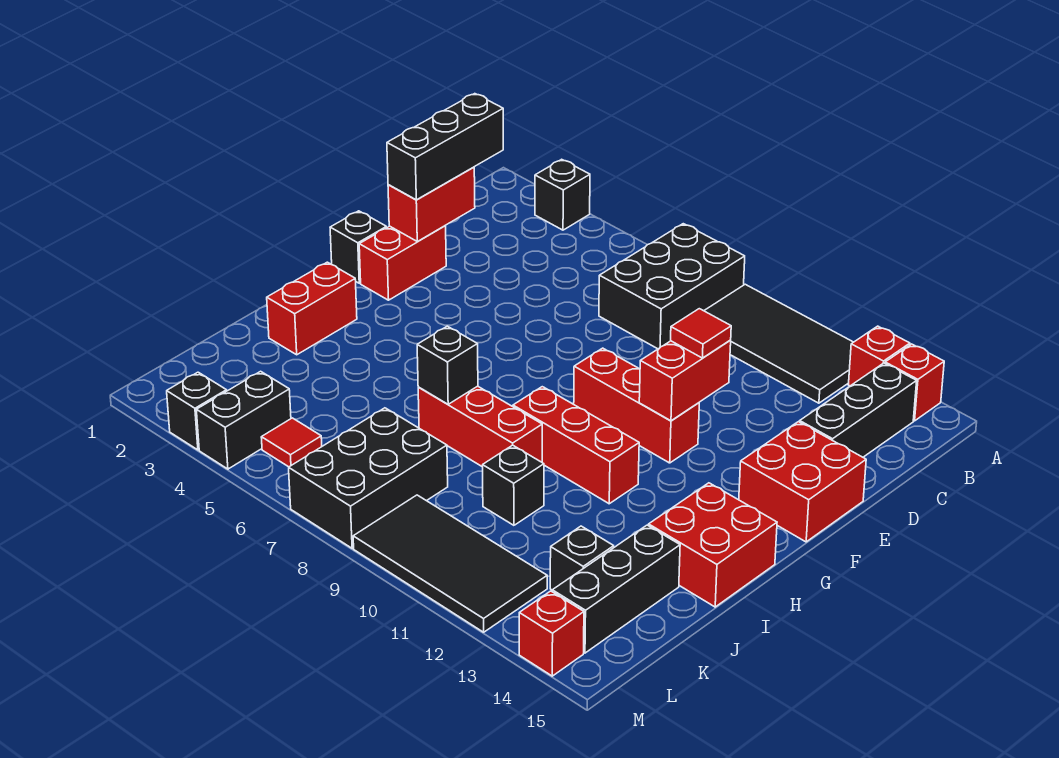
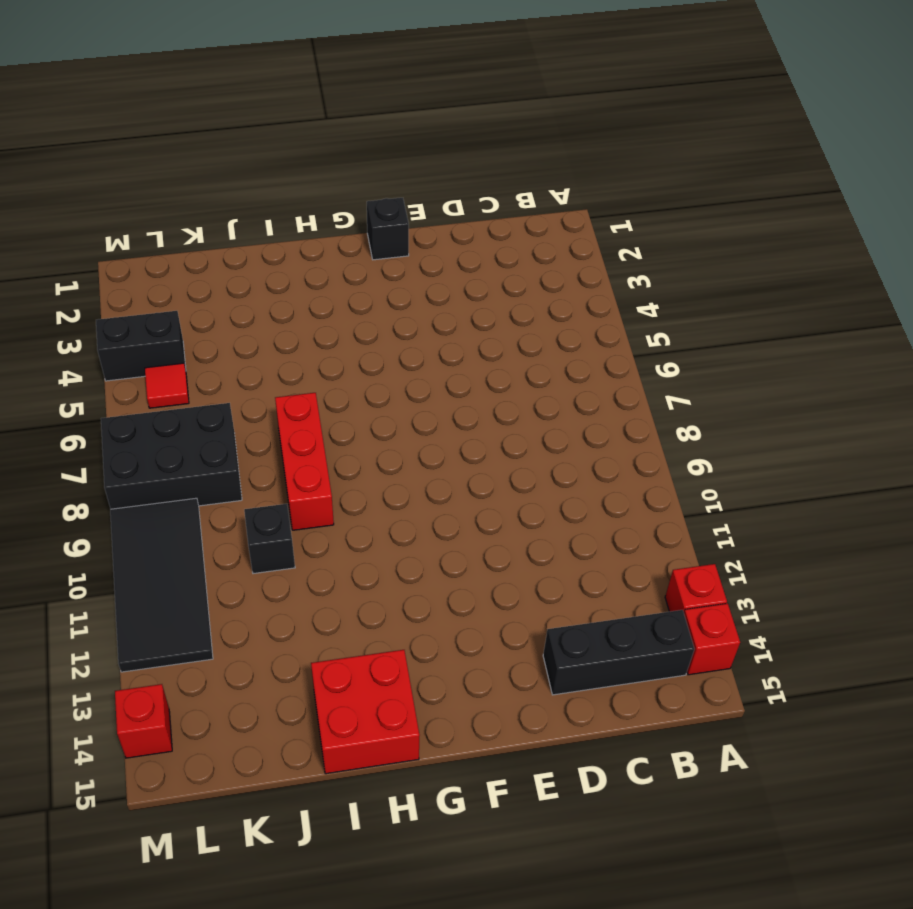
none -> black 1x1 brick [535,159,590,230]
none -> black 2x3 brick [599,224,745,349]
none -> black 2x4 tile [704,284,853,403]

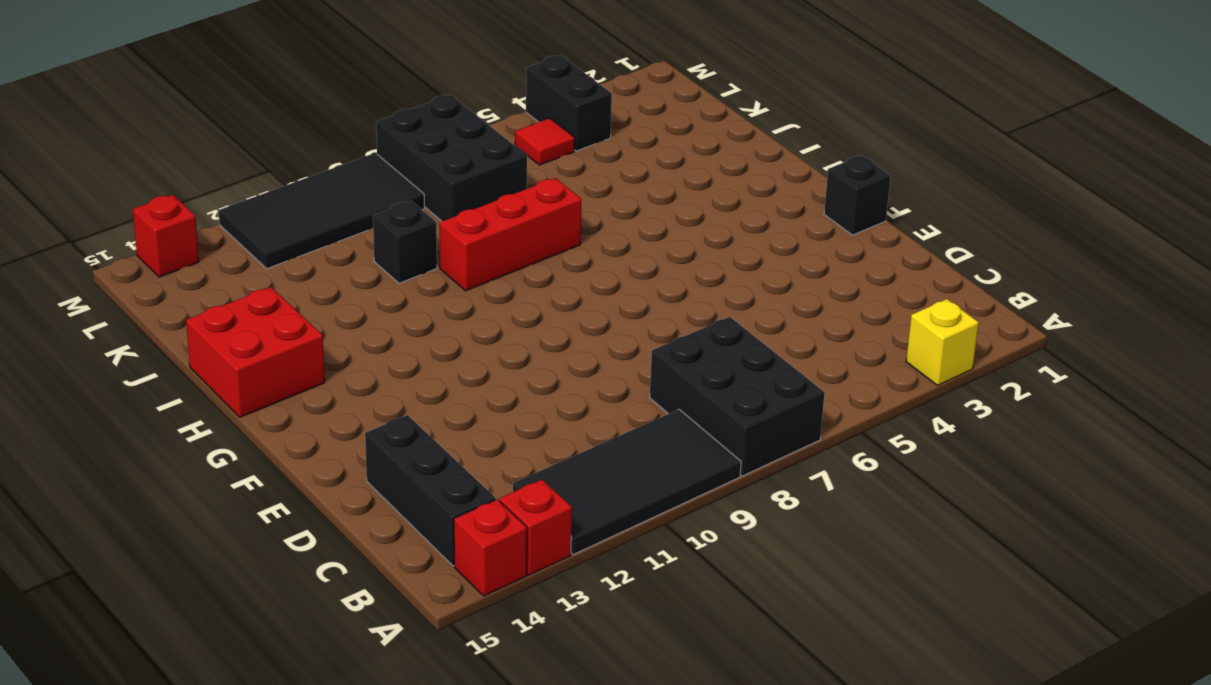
yellow 1x1 brick [906,299,979,385] -> black 1x1 brick [535,159,590,230]
none -> red 1x2 brick [359,226,446,300]
none -> red 2x2 brick [739,422,866,542]
none -> red 1x3 brick [574,348,699,463]

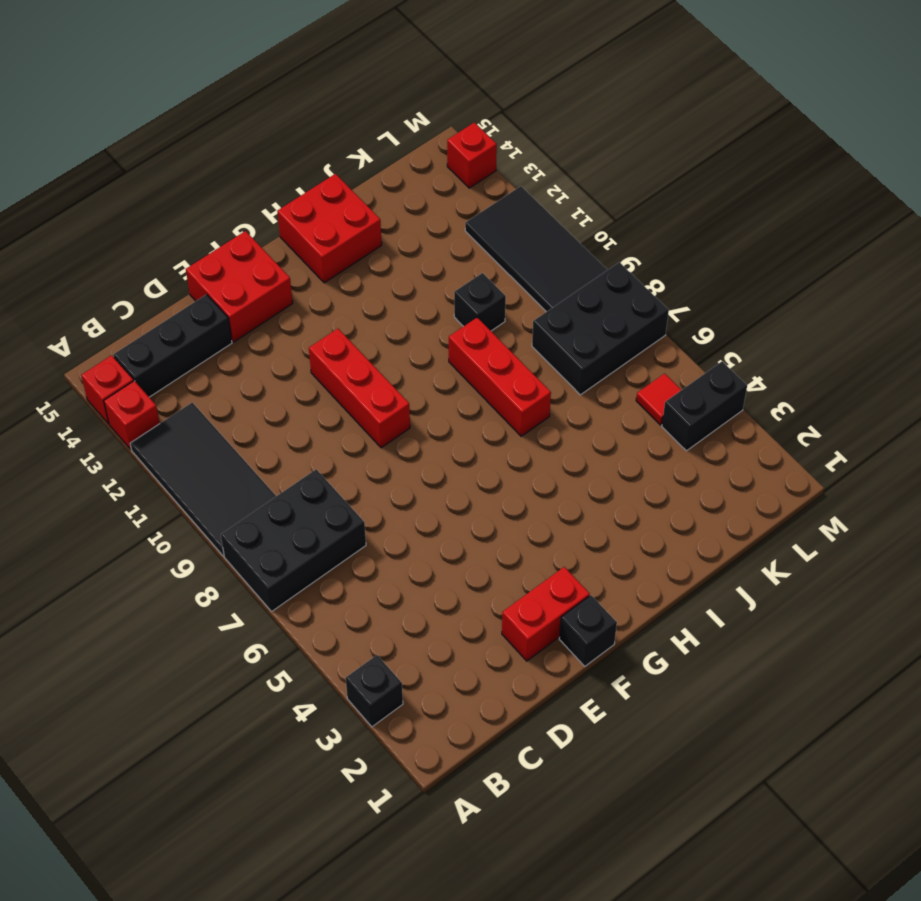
none -> red 1x2 brick [267,262,357,355]
none -> red 1x3 brick [513,387,639,504]
none -> black 1x3 brick [552,525,680,653]

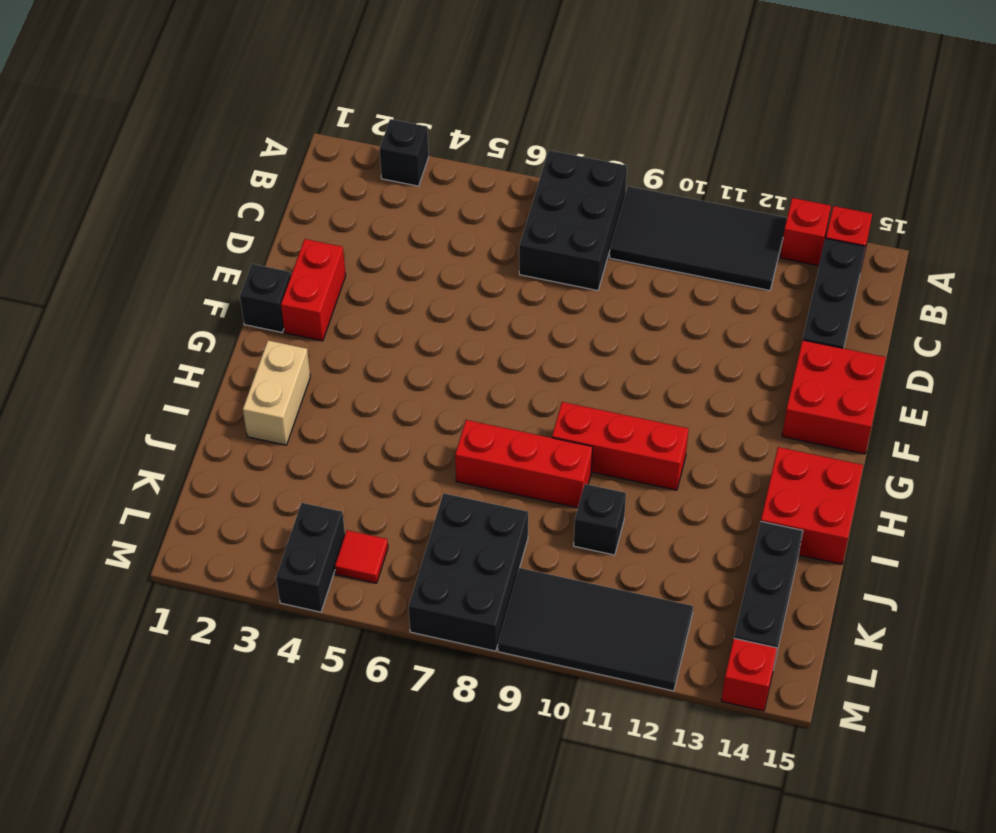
tan 1x2 brick [243,340,310,445] -> red 1x2 brick [267,262,357,355]
none -> red 1x3 brick [574,348,699,463]
none -> black 1x1 brick [550,526,614,590]
none -> black 1x1 brick [167,372,227,450]

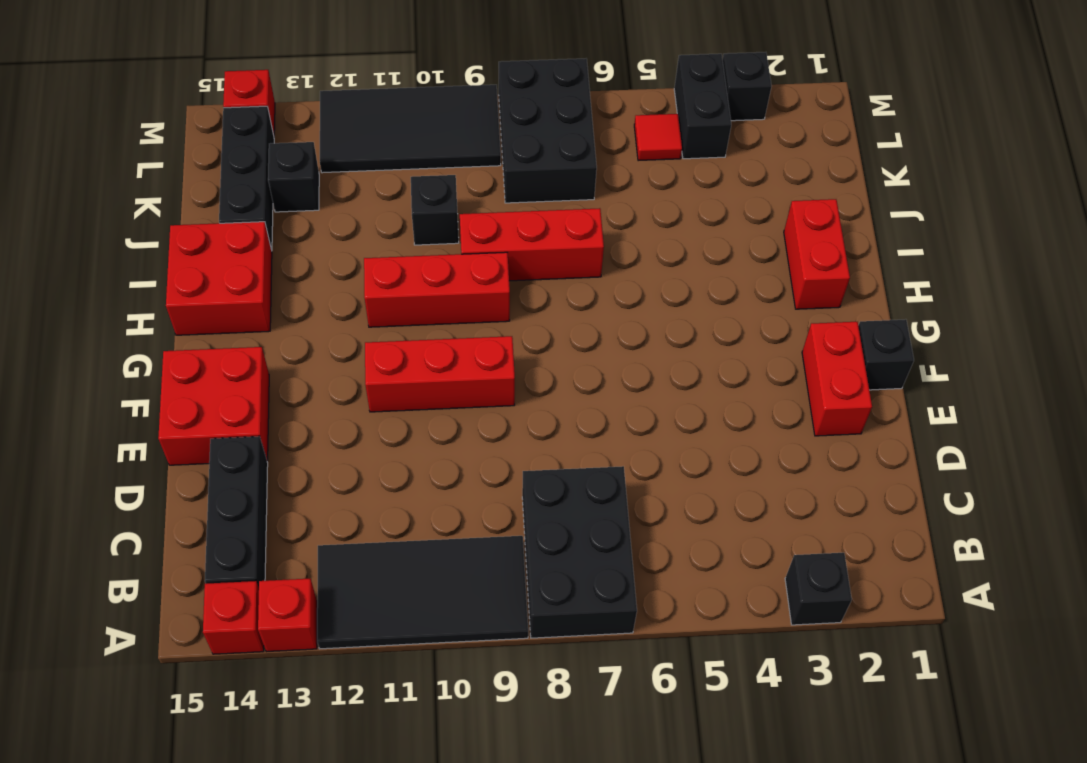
none -> red 1x2 brick [388,167,475,241]
none -> red 1x2 brick [639,340,731,421]
none -> black 1x1 brick [417,326,478,404]

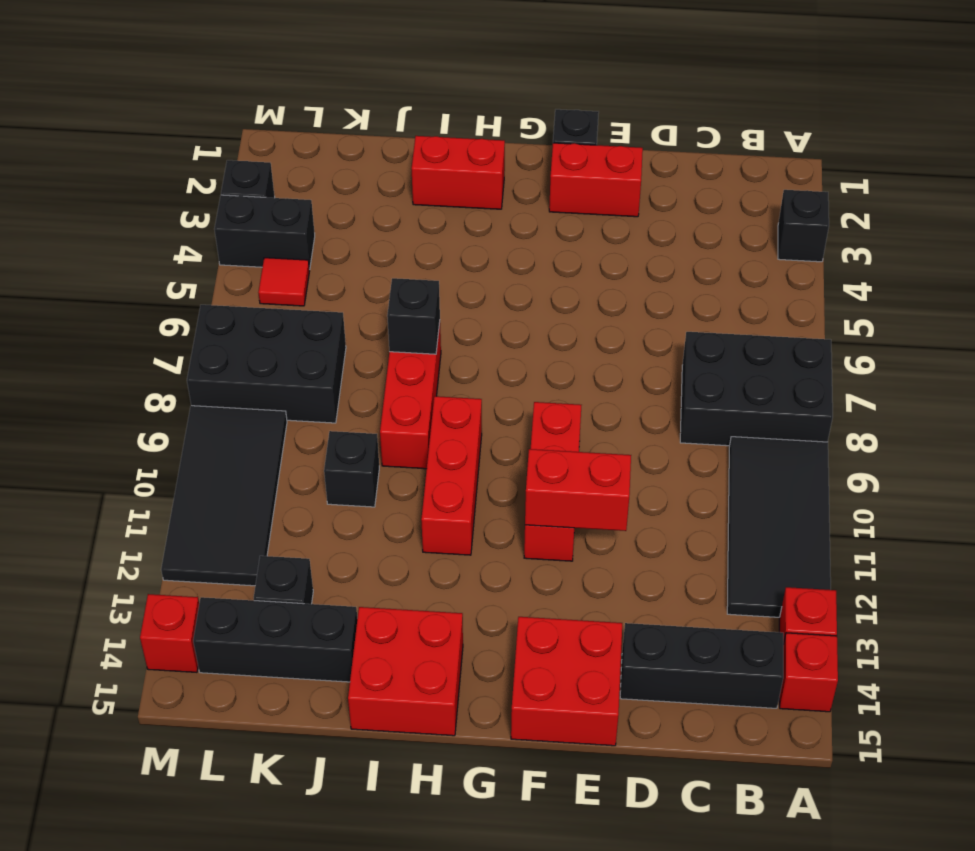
none -> red 1x2 brick [388,167,475,241]
none -> black 1x3 brick [387,94,503,200]
none -> red 1x1 tile [671,309,731,358]

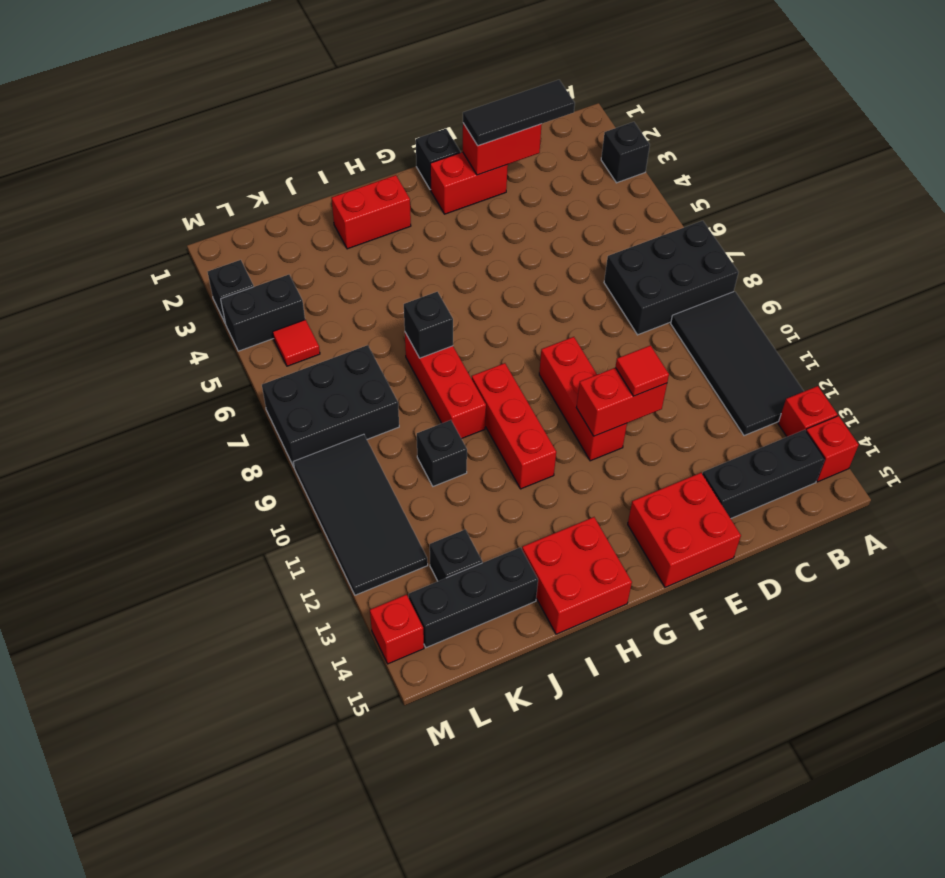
black 1x3 tile [463,80,575,146] -> black 1x3 brick [387,94,503,200]

